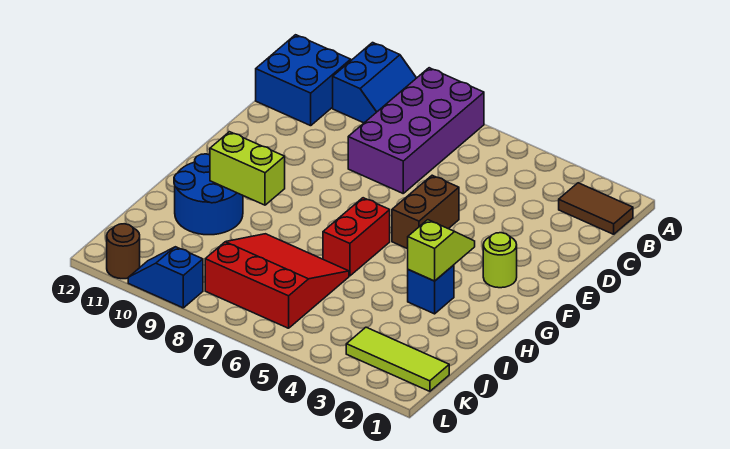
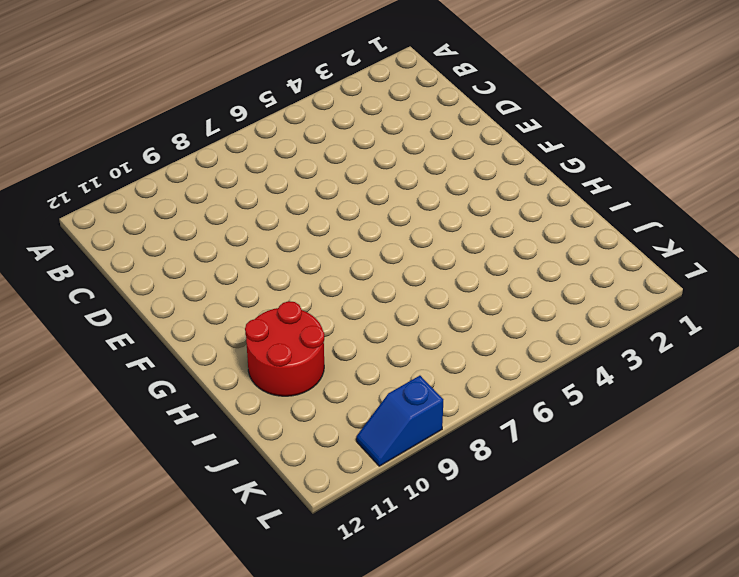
red 2x2 round brick [245,301,324,396] -> blue 2x2 round brick [174,154,243,235]
none -> purple 2x4 brick [348,68,484,193]
none -> blue 2x2 slope [333,43,416,123]
none -> brown 1x2 tile [559,183,633,234]

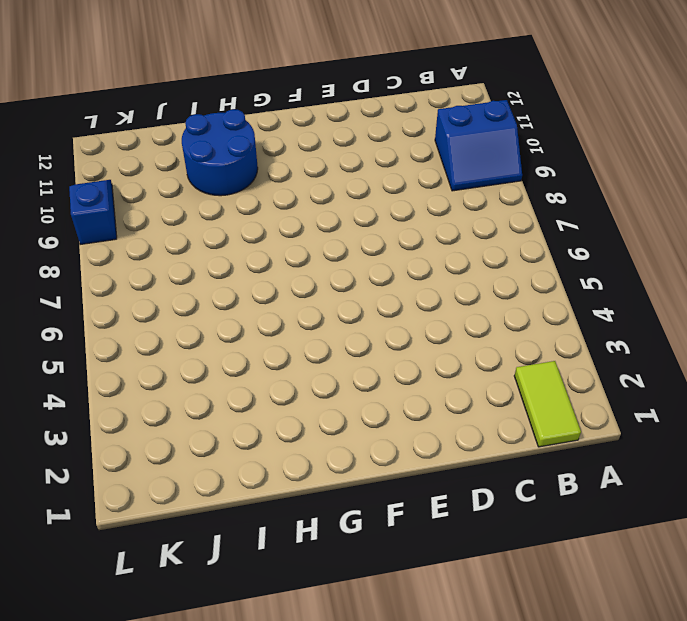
lime 1x2 tile [514,361,581,447] -> brown 1x2 tile [559,183,633,234]
none -> purple 2x4 brick [348,68,484,193]
none -> blue 2x2 brick [256,35,351,126]
none -> brown 1x2 brick [392,175,459,249]

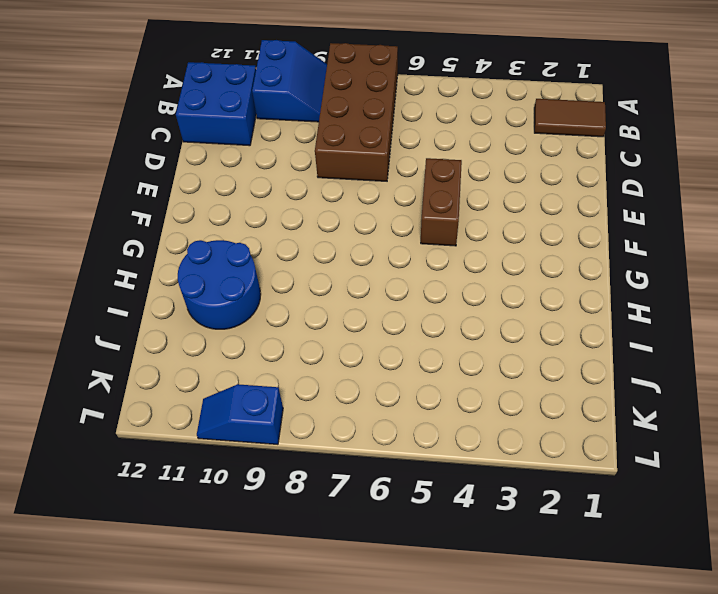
brown 2x4 brick [315,43,398,181] -> purple 2x4 brick [348,68,484,193]
none -> lime 1x1 round brick [483,233,517,288]
none -> red 1x2 brick [323,198,390,276]
none -> blue 1x1 brick [408,265,454,314]

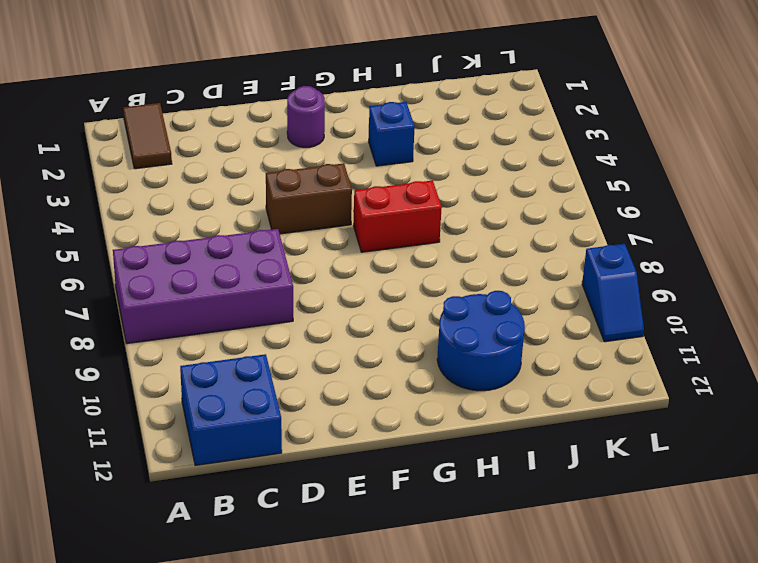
purple 1x1 round brick [287,86,325,148] -> lime 1x1 round brick [483,233,517,288]
none -> blue 2x2 slope [333,43,416,123]
none -> red 3x3 slope [205,234,349,328]
none -> lime 1x3 tile [346,327,449,391]

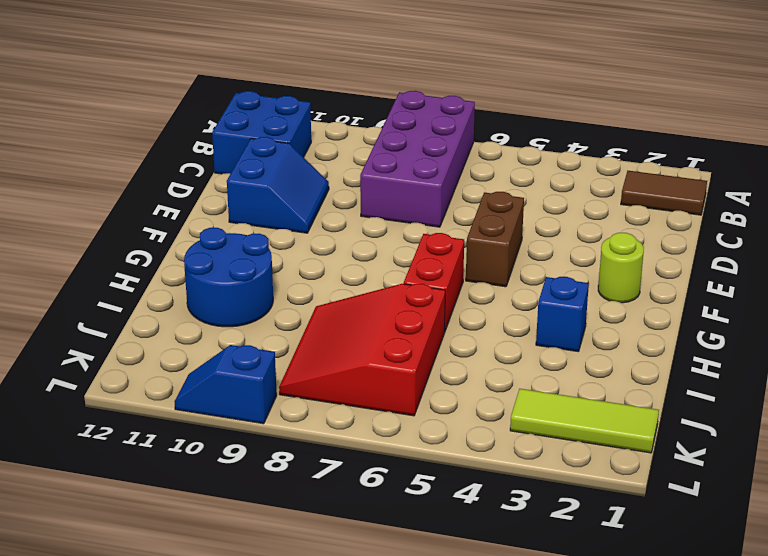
blue 2x2 slope [227,137,329,233] -> blue 2x2 slope moved to [333,43,416,123]
red 3x3 slope [279,284,445,416] -> red 3x3 slope turned to [205,234,349,328]
none -> brown 1x1 round brick [107,224,140,279]
none -> lime 1x2 slope [408,220,475,281]
none -> lime 1x2 brick [210,132,285,205]

